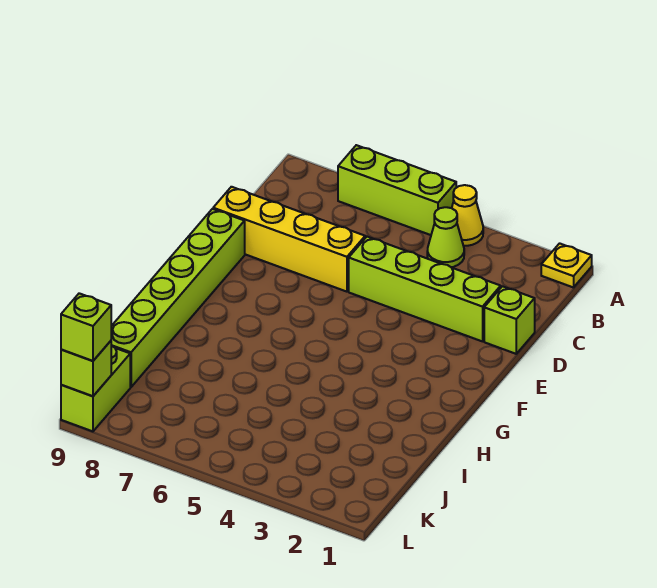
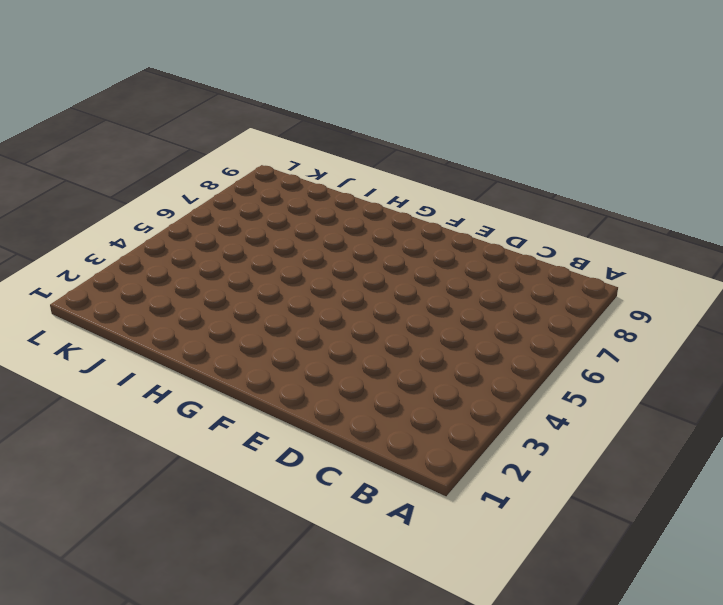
none -> yellow 1x1 plate [541,243,592,288]
none -> yellow 1x1 cone [452,185,483,246]

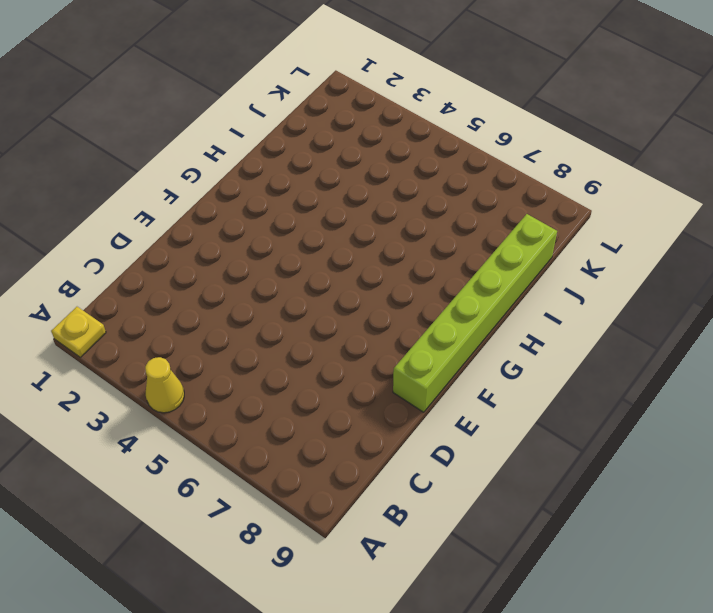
none -> lime 1x3 brick [338,145,456,235]
none -> lime 1x1 cone [427,207,464,267]

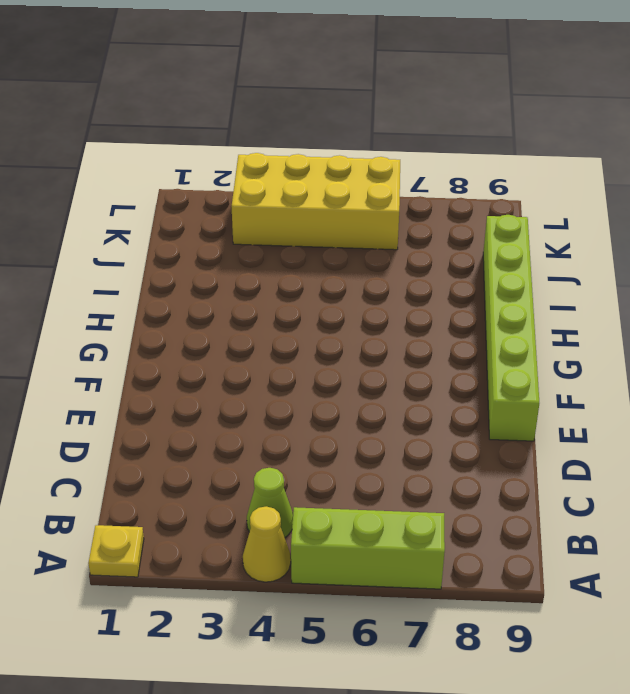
yellow 2x4 brick [232,153,400,250] -> none
none -> lime 1x1 brick [484,286,535,354]
none -> lime 1x4 brick [349,237,501,341]

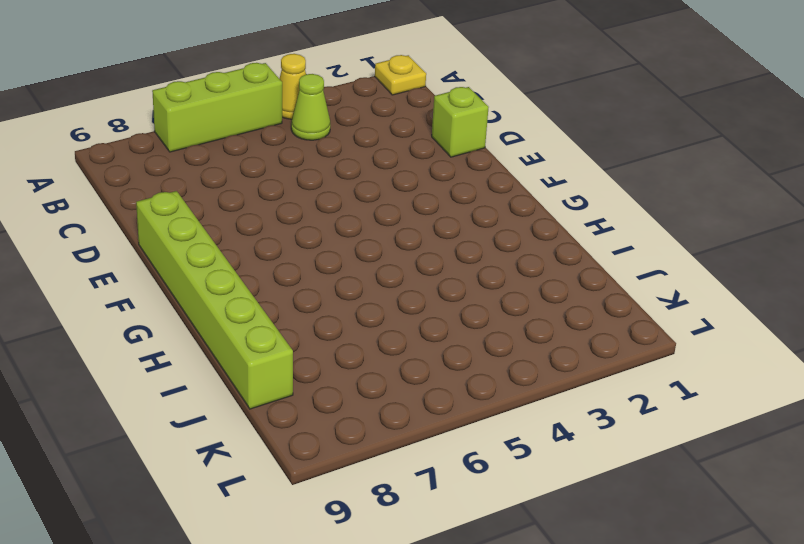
none -> lime 1x4 brick [349,237,501,341]
none -> yellow 1x4 brick [213,187,365,292]

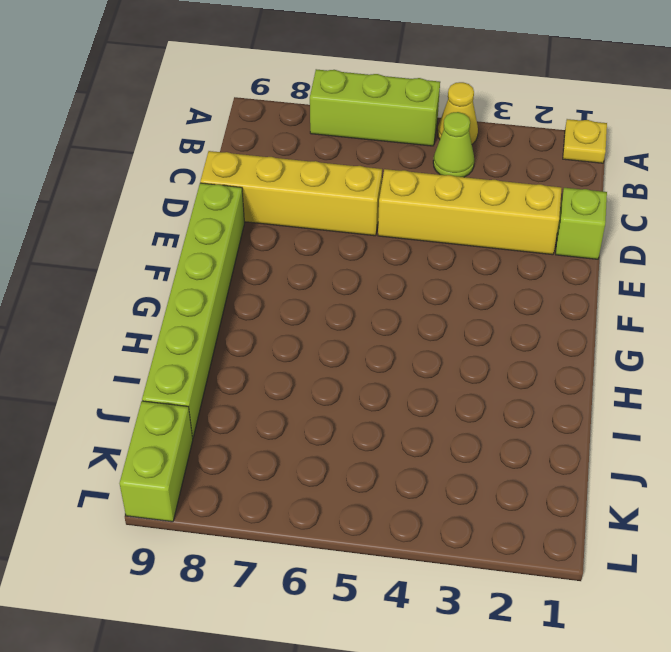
yellow 1x4 brick [378,169,562,255] -> lime 1x4 brick [349,237,501,341]
none -> lime 1x1 brick [61,341,111,396]
none -> lime 1x1 brick [61,293,111,361]

